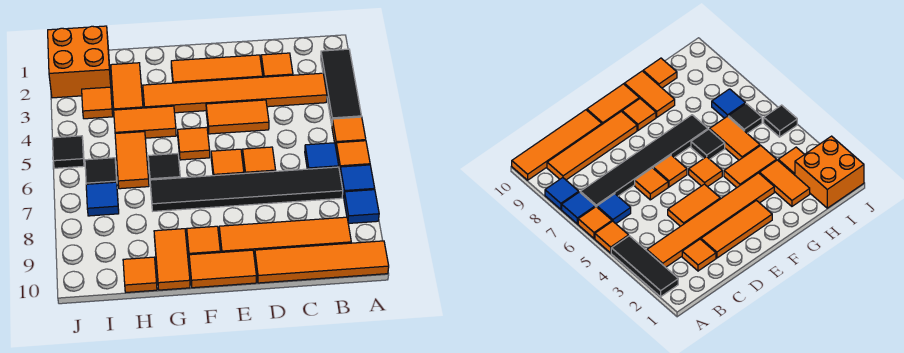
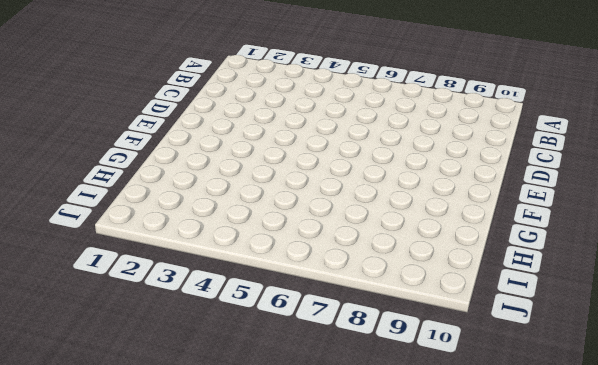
none -> black 1x3 tile [321,49,362,124]
none -> orange 1x1 tile [332,117,366,146]
none -> orange 1x1 tile [336,141,370,171]

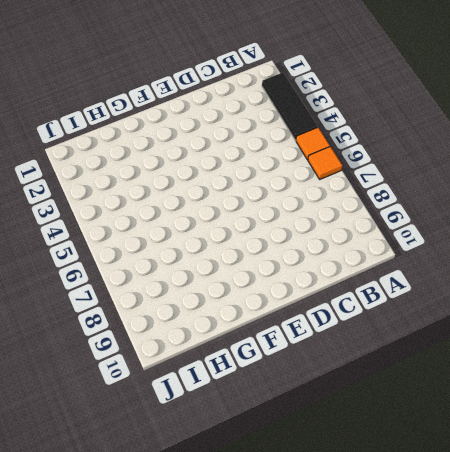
none -> blue 1x1 tile [340,165,375,197]
none -> blue 1x1 tile [344,190,379,223]
none -> orange 1x4 tile [255,241,389,283]

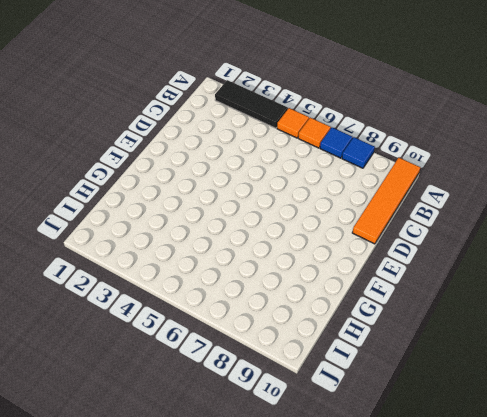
none -> orange 1x6 tile [143,73,327,113]
none -> blue 1x1 tile [305,143,339,169]
none -> black 1x6 tile [150,167,343,211]

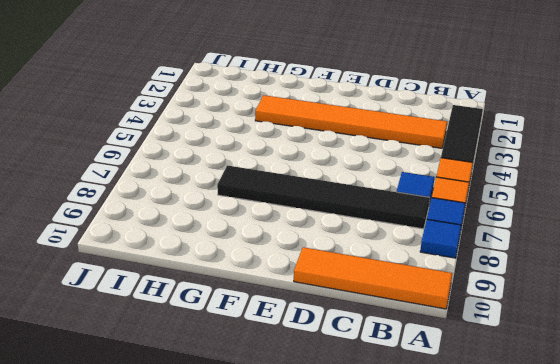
none -> orange 1x4 tile [219,217,351,256]
none -> orange 1x1 tile [261,53,293,77]
none -> orange 1x3 tile [171,55,263,83]

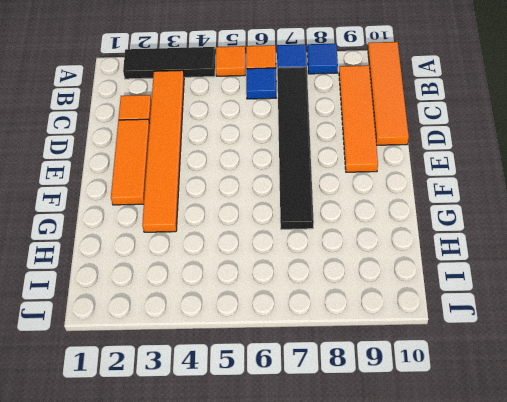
none -> orange 1x2 tile [206,100,269,134]
none -> orange 1x1 tile [243,147,276,173]
none -> orange 1x1 tile [211,149,244,176]

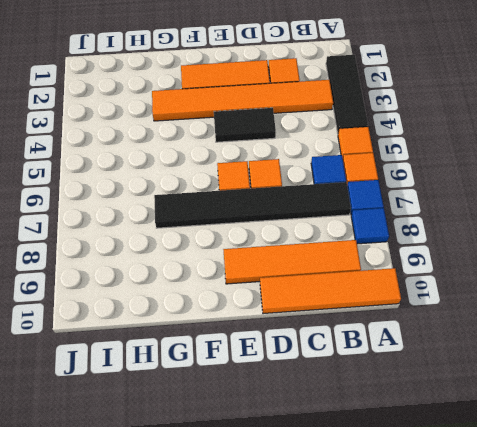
black 1x2 tile [214,108,276,142] -> orange 1x2 tile [206,100,269,134]
none -> orange 1x2 tile [189,250,256,288]
none -> orange 1x1 tile [178,127,210,160]
none -> orange 1x1 tile [187,226,220,255]

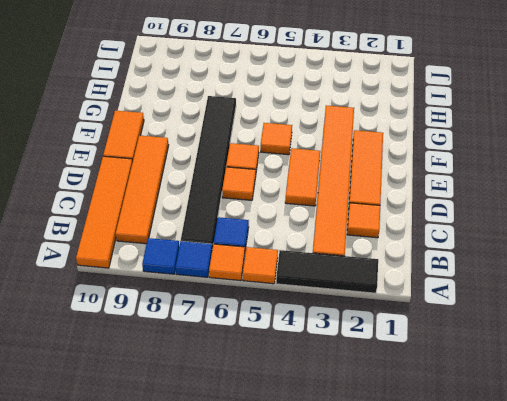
none -> orange 1x1 tile [187,226,220,255]
none -> orange 1x2 tile [114,106,176,138]
none -> black 1x1 tile [148,153,180,180]

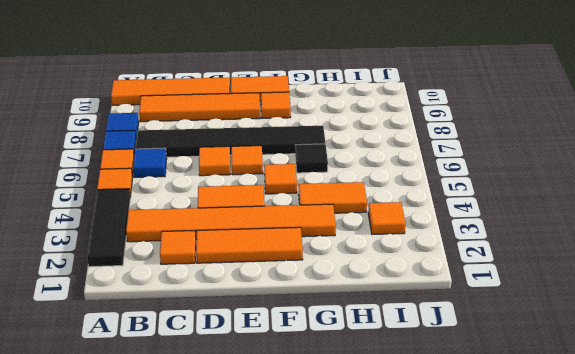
none -> orange 1x2 tile [154,229,190,290]
none -> orange 1x2 tile [111,63,143,110]
none -> orange 1x2 tile [115,132,149,189]

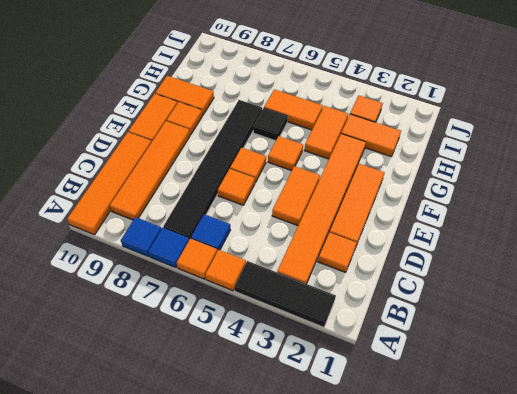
none -> orange 1x1 tile [123,257,157,292]
none -> orange 2x2 brick [48,26,111,98]
none -> black 1x1 tile [85,158,117,184]

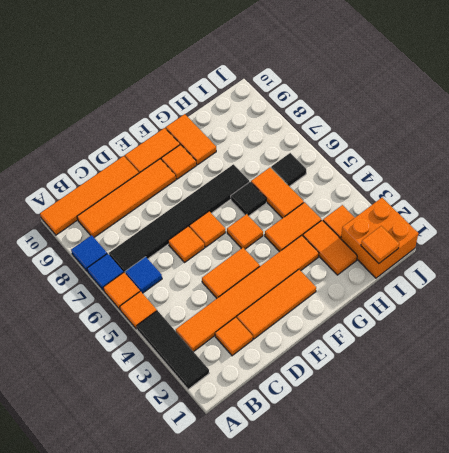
orange 1x1 tile [361,226,399,263] -> orange 1x1 tile moved to [123,257,157,292]
none -> blue 1x1 tile [86,182,119,216]
none -> black 1x1 tile [53,136,84,168]

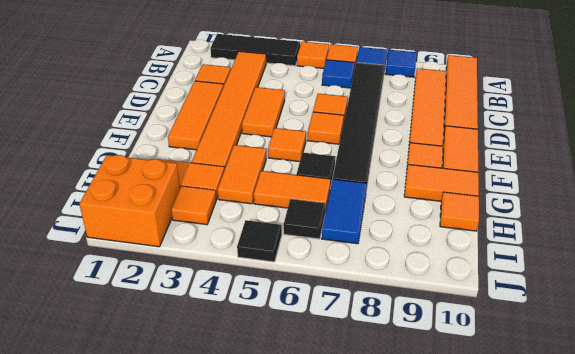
blue 1x2 tile [322,179,367,244] -> blue 1x1 tile [86,182,119,216]

